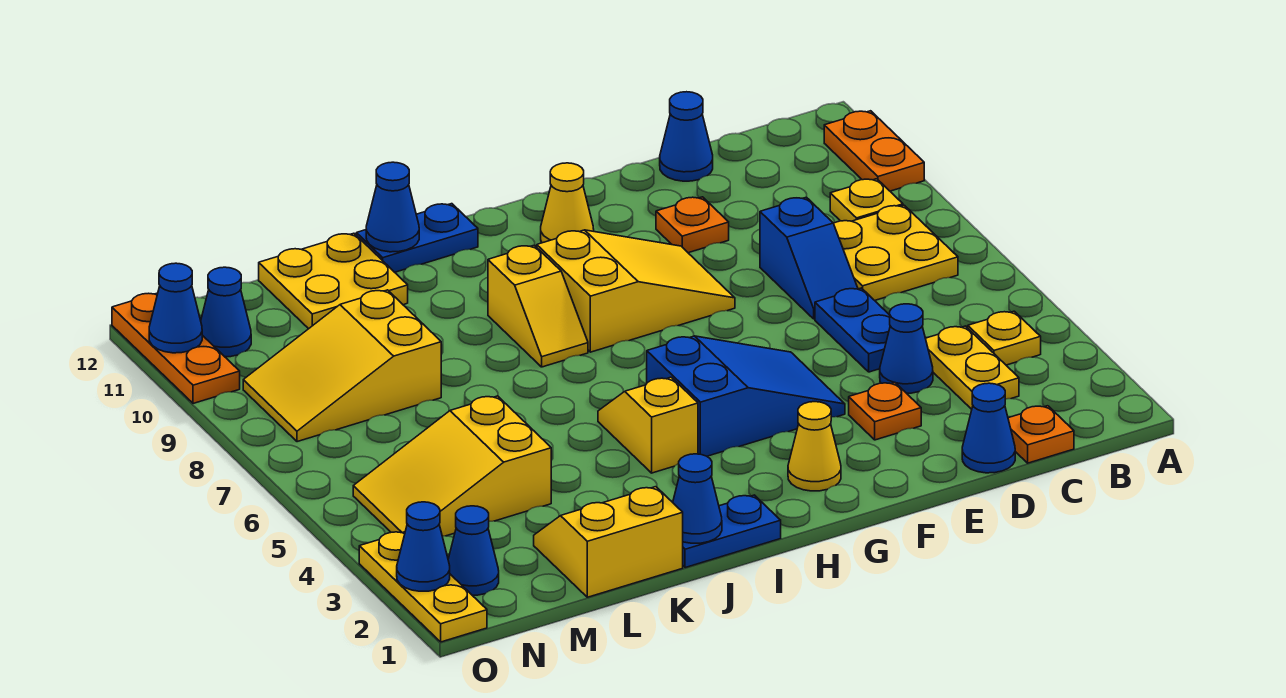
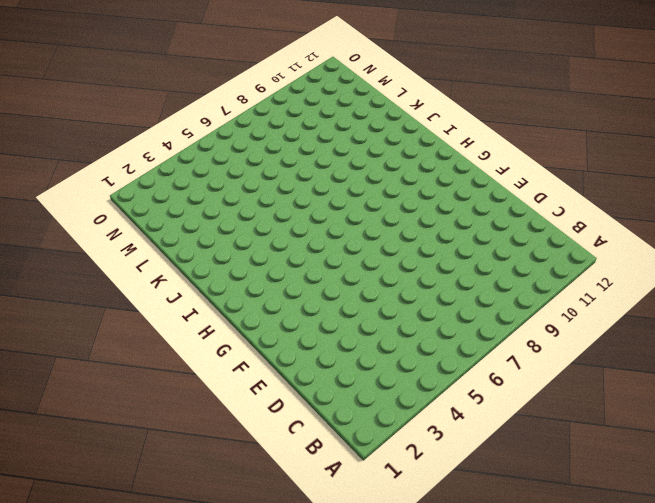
none -> orange 1x2 plate [824,111,924,191]
none -> yellow 1x1 plate [968,311,1041,365]
none -> yellow 2x2 plate [833,205,958,300]
none -> yellow 1x1 plate [830,179,903,221]

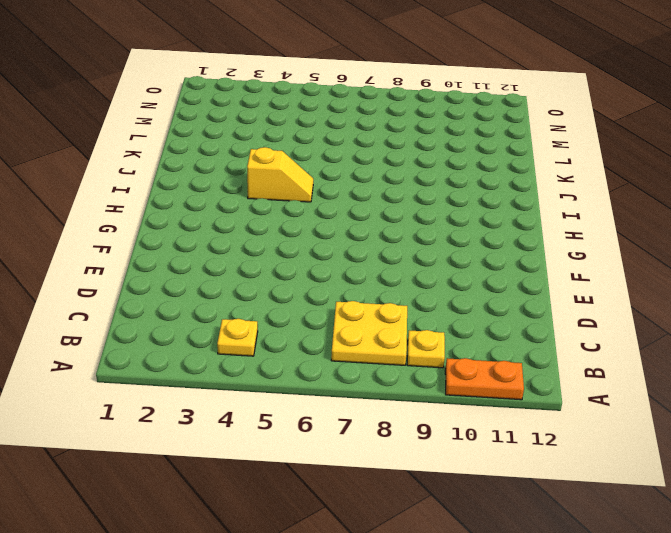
none -> orange 1x1 plate [1008,406,1074,463]
none -> yellow 1x2 plate [925,326,1019,409]
none -> blue 1x1 cone [962,383,1015,473]
none -> blue 1x1 cone [880,304,933,393]

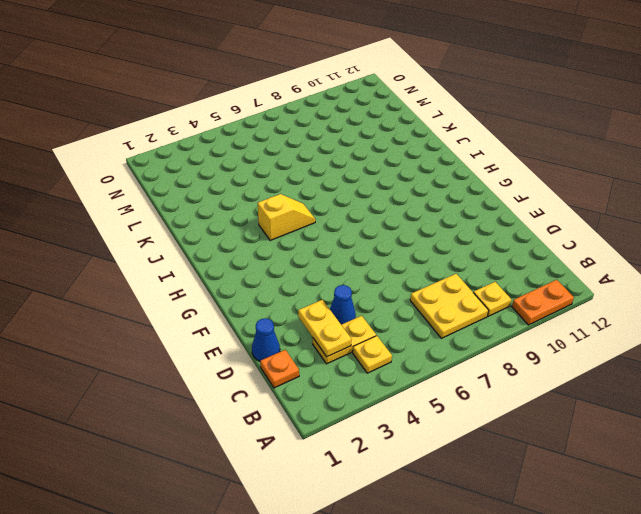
yellow 1x2 plate [298,300,351,357] -> none
none -> blue 1x2 plate [815,288,890,372]
none -> blue 1x2 slope [760,197,858,319]
none -> blue 1x1 cone [660,92,713,181]
none -> orange 1x1 plate [849,382,921,440]

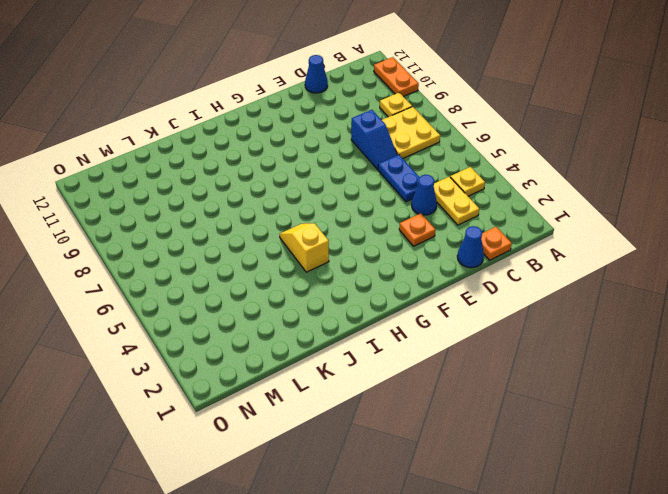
none -> orange 1x1 plate [656,197,729,253]
none -> blue 2x3 slope [647,336,845,456]
none -> yellow 2x3 slope [537,230,735,352]
none -> yellow 1x1 cone [788,402,841,491]

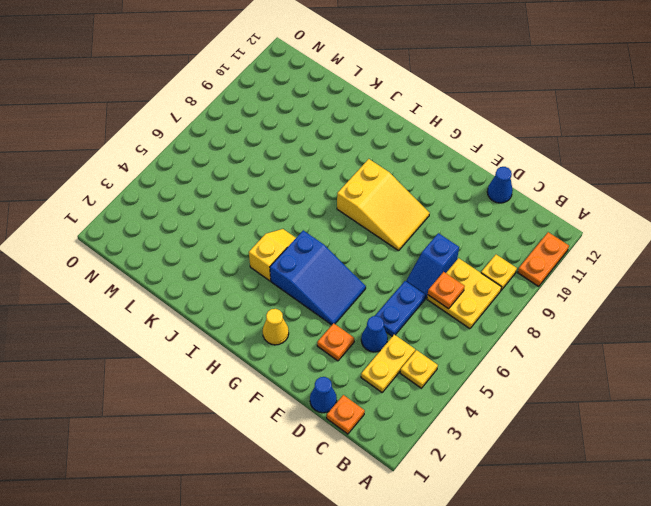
orange 1x1 plate [428,272,465,309] -> orange 1x1 plate moved to [656,197,729,253]
none -> yellow 1x1 cone [541,163,594,243]
none -> blue 1x2 plate [683,495,781,568]
none -> yellow 1x2 slope [488,245,588,367]
none -> blue 1x2 plate [356,204,478,272]

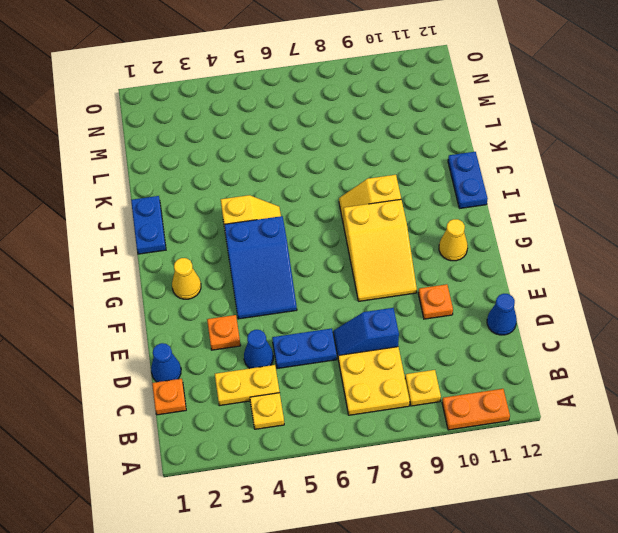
none -> yellow 2x2 slope [534,487,683,597]
none -> yellow 2x2 plate [259,233,408,329]
none -> yellow 2x3 slope [353,396,551,536]
none -> yellow 2x3 slope [243,290,441,442]

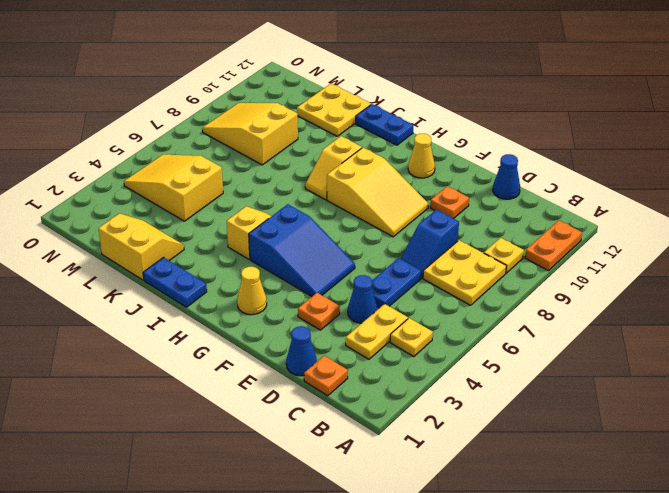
none -> blue 1x1 cone [448,506,499,595]
none -> blue 1x1 cone [201,267,251,357]
none -> yellow 1x3 plate [359,532,487,642]
none -> orange 1x3 plate [112,293,240,403]

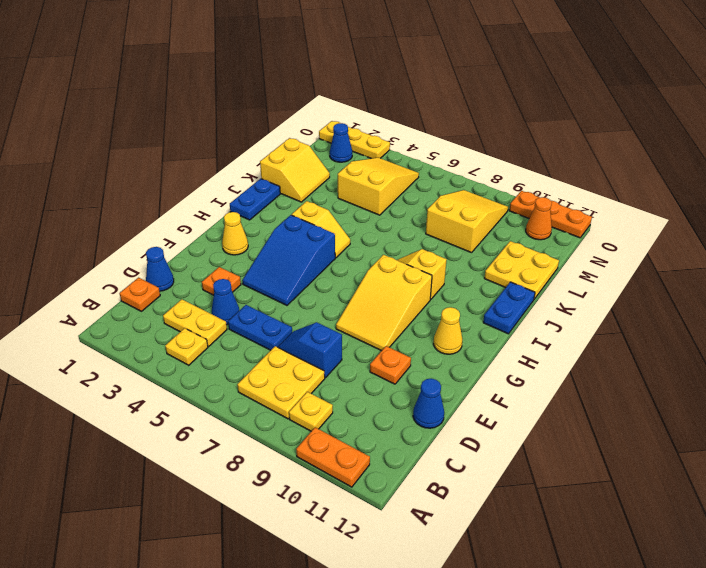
orange 1x1 cone [526,197,552,240] -> blue 1x1 cone [201,267,251,357]
none -> blue 1x1 cone [673,454,722,543]
none -> blue 1x1 cone [366,162,419,252]
none -> blue 1x1 cone [397,502,450,591]
none -> blue 1x1 cone [149,263,202,353]

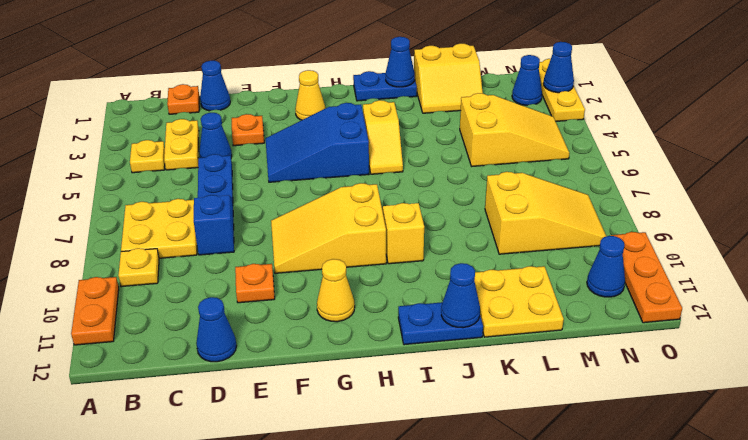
none -> blue 1x1 cone [149,263,202,353]

